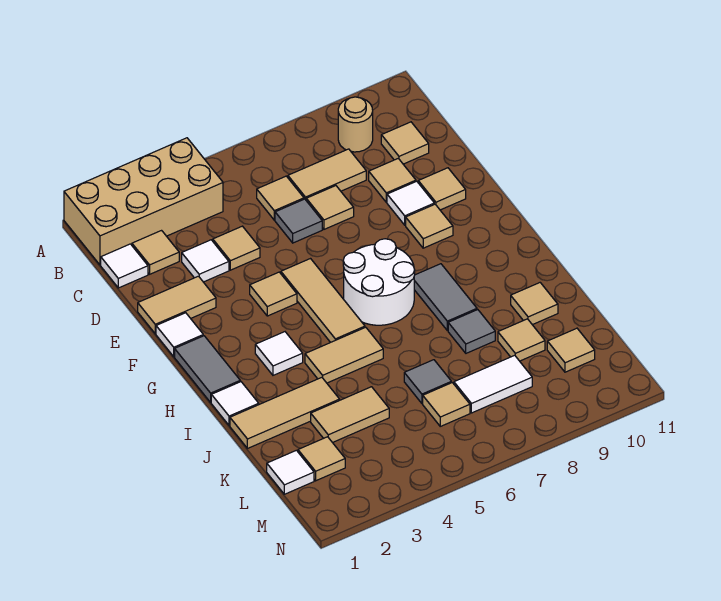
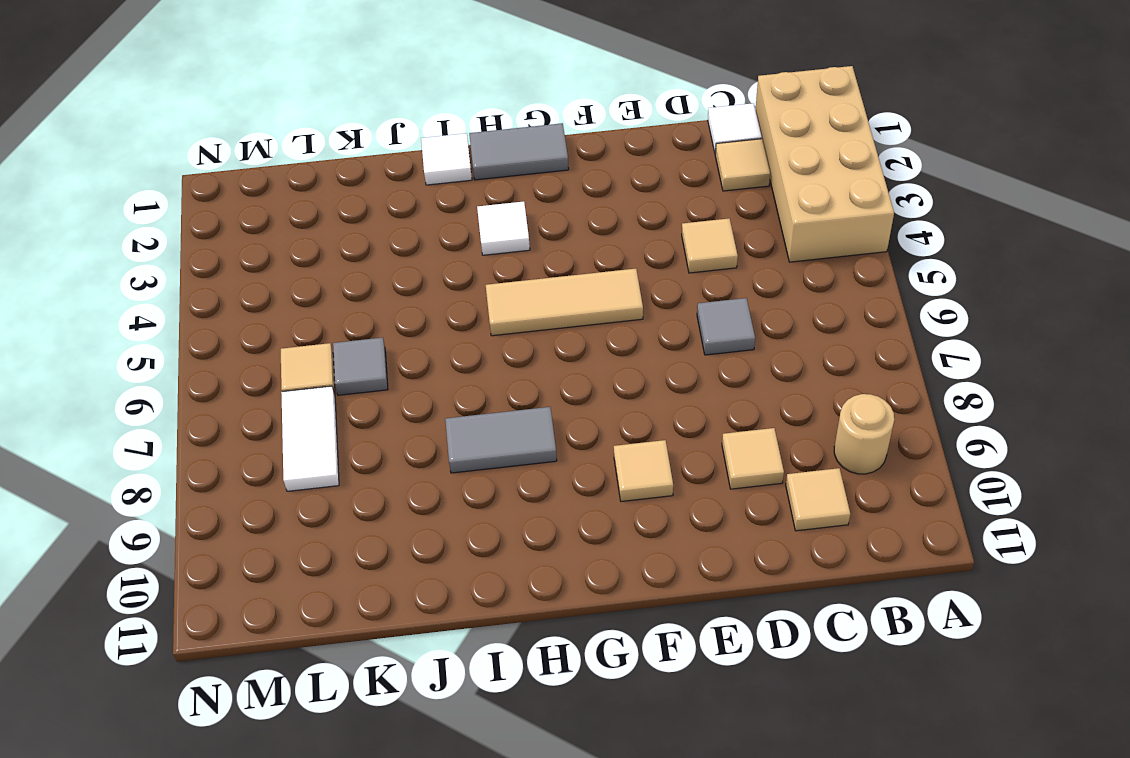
none -> tan 1x1 tile [257,176,304,220]
none -> tan 1x2 tile [288,149,366,200]
none -> white 1x1 tile [182,240,229,282]
none -> tan 1x1 tile [306,186,354,229]

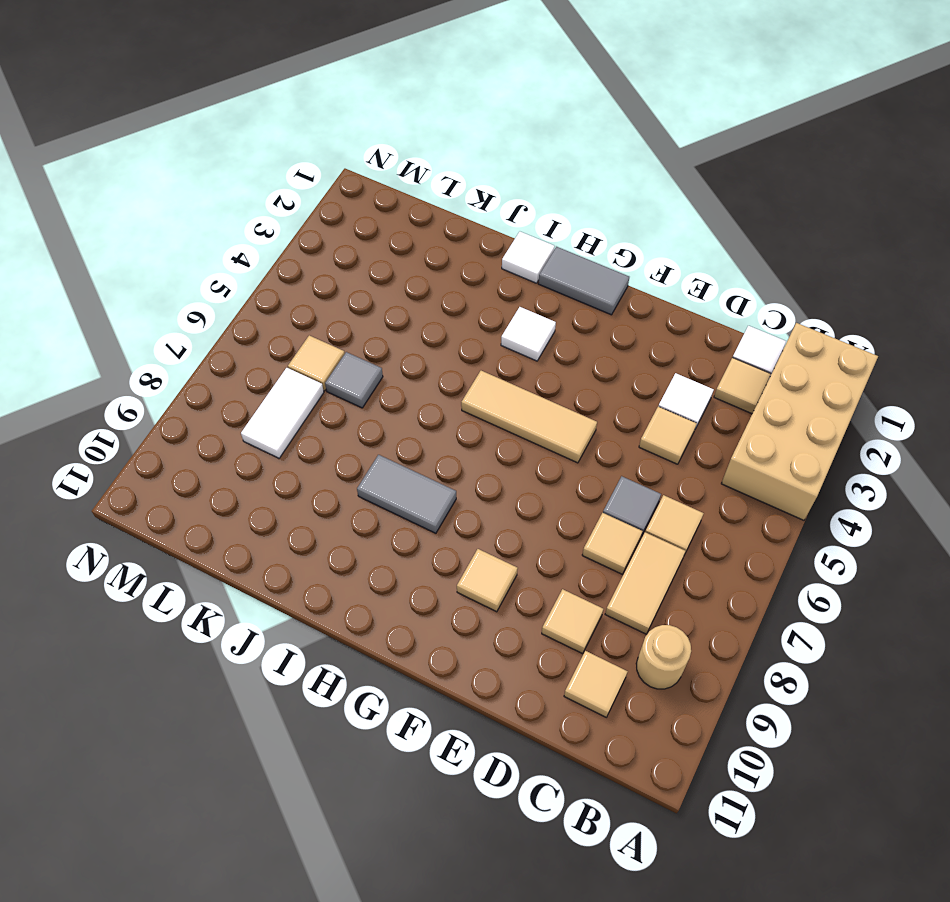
none -> tan 1x2 tile [138,276,216,334]
none -> white 1x1 tile [387,181,434,225]
none -> tan 1x1 tile [418,168,466,210]
none -> white 1x1 tile [156,313,203,357]

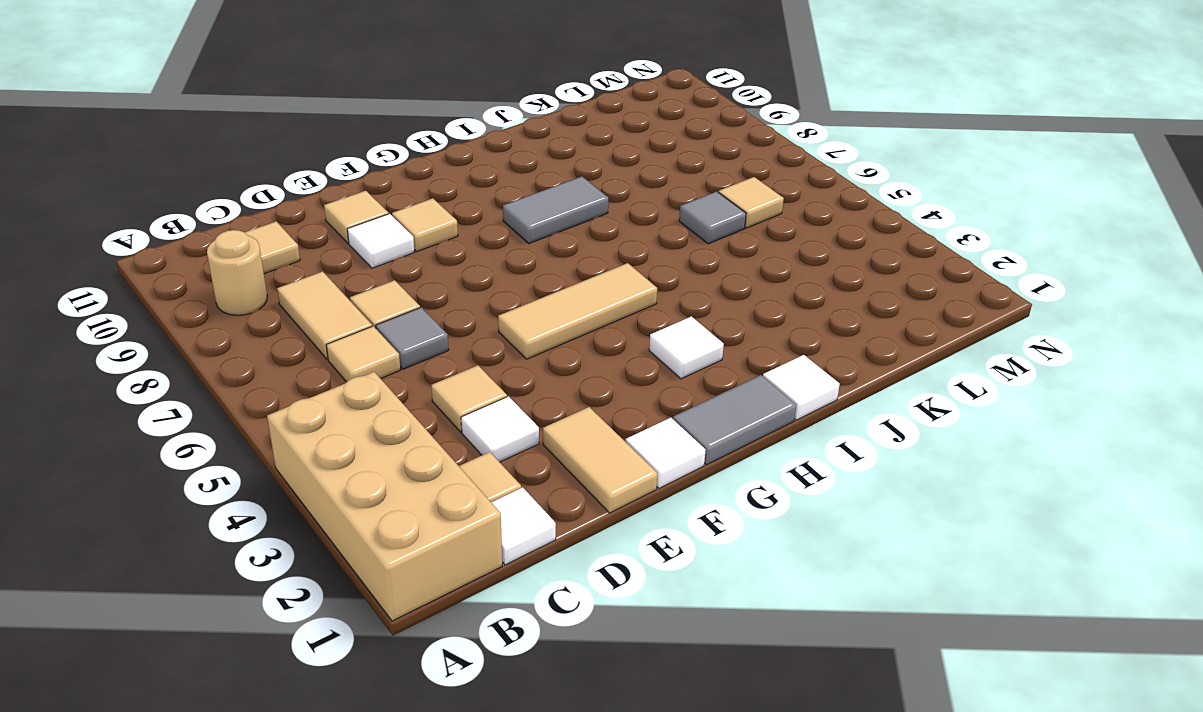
none -> tan 1x1 tile [369,158,416,202]
none -> tan 1x1 tile [250,272,297,316]
none -> white 2x2 round brick [343,239,415,325]
none -> tan 1x2 tile [305,327,383,383]

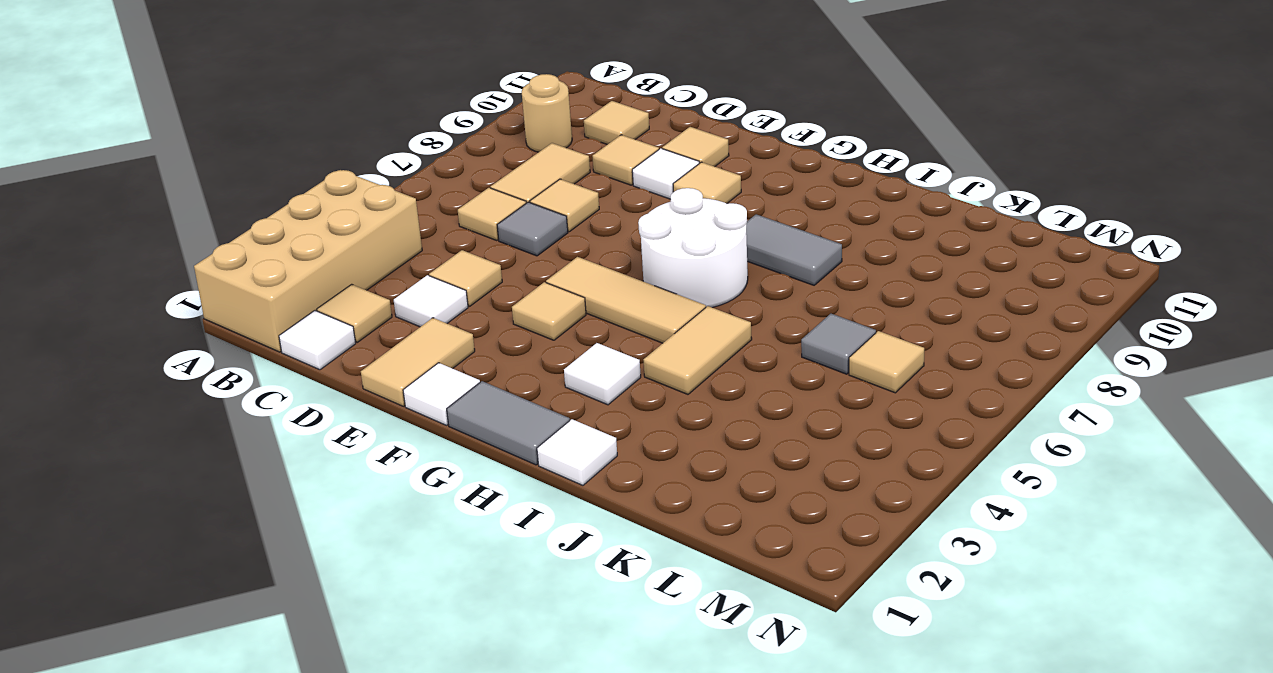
none -> tan 1x3 tile [230,377,340,449]
none -> grey 1x1 tile [448,310,495,353]
none -> tan 1x1 tile [511,283,558,325]
none -> tan 1x2 tile [311,387,389,443]

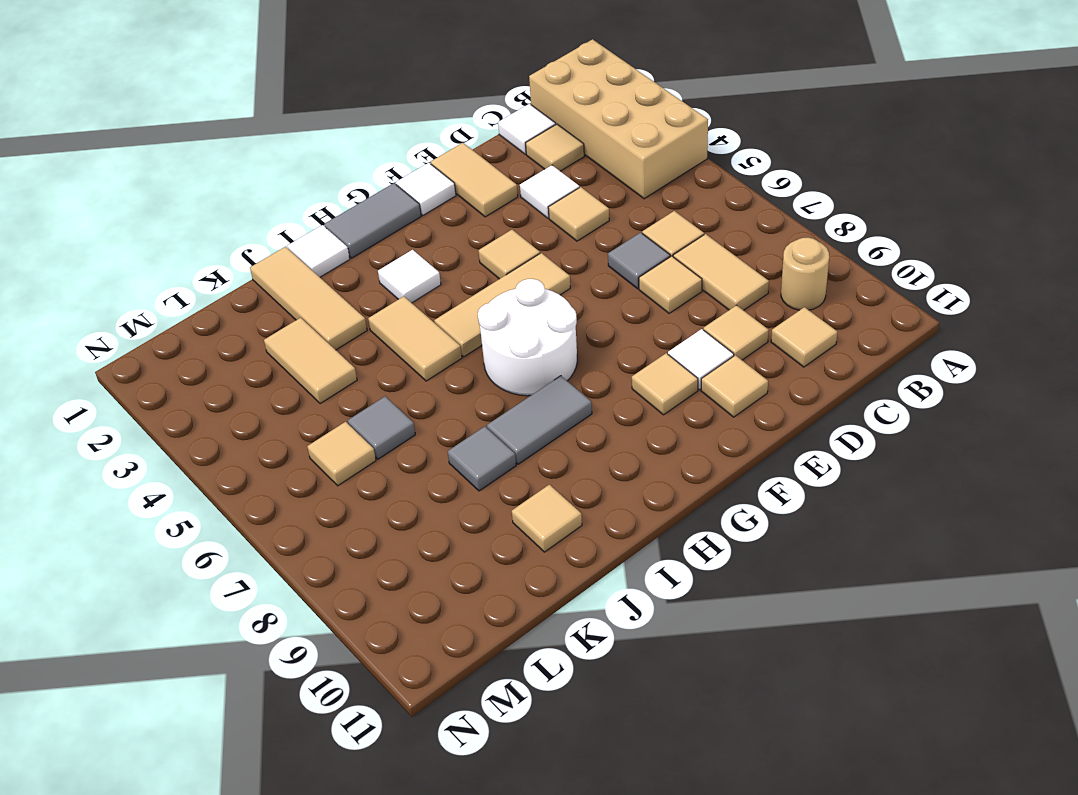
none -> tan 1x1 tile [498,319,545,361]
none -> white 1x1 tile [267,450,314,494]
none -> tan 1x1 tile [298,437,345,481]
none -> white 1x2 tile [454,355,532,413]

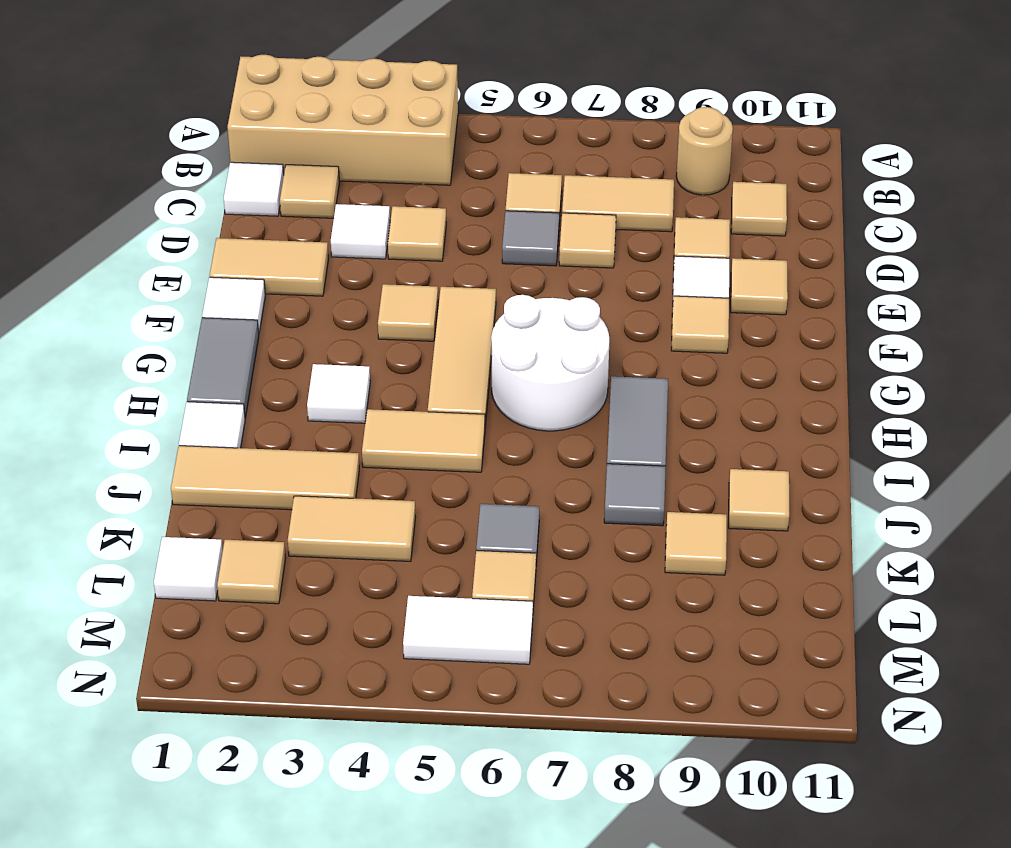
white 1x2 tile [403,596,533,664] -> white 1x2 tile moved to [454,355,532,413]
none -> tan 1x1 tile [547,328,595,372]

